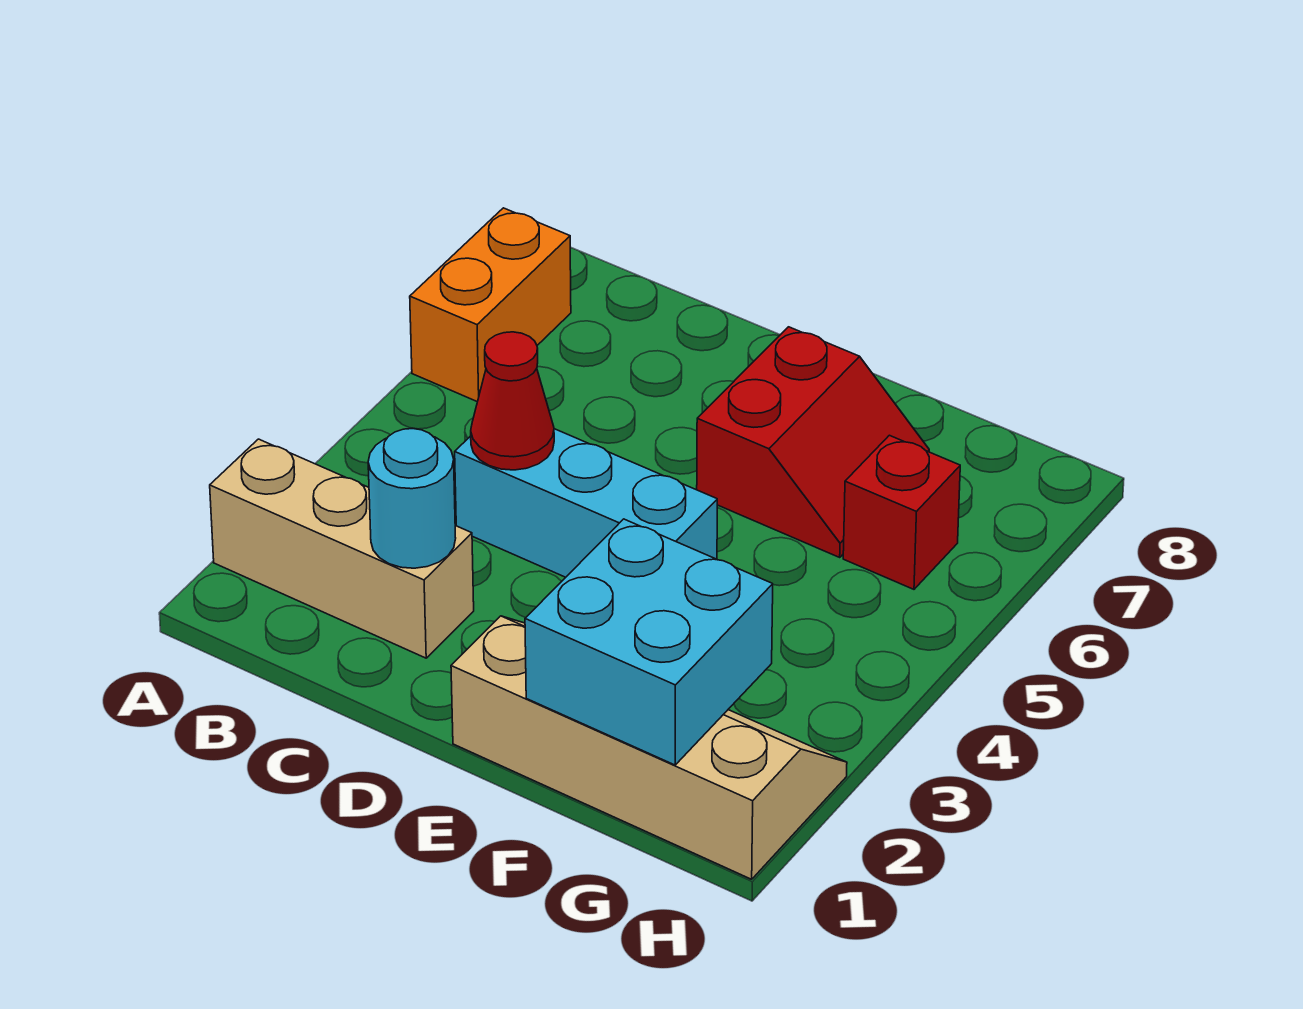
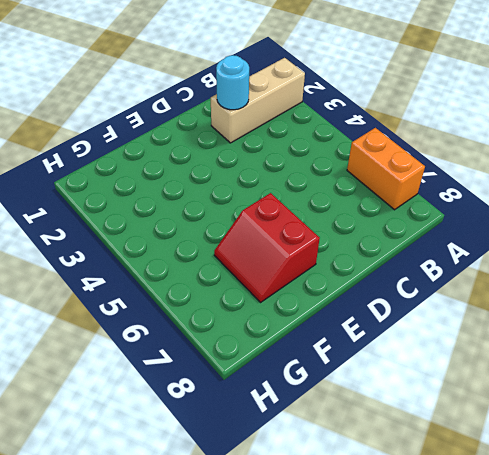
none -> cyan 1x3 brick [455,429,717,577]
none -> tan 2x4 slope [451,616,847,879]

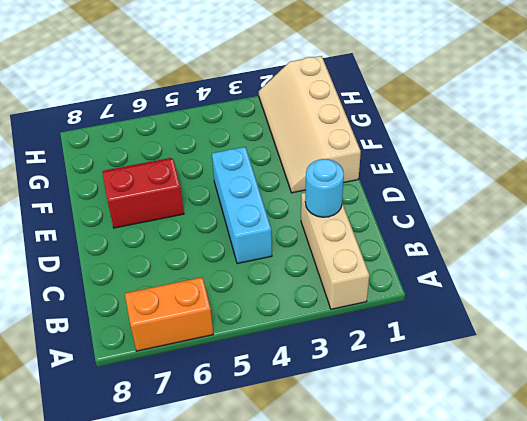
none -> red 1x1 brick [843,435,960,589]
none -> red 1x1 cone [471,332,554,470]

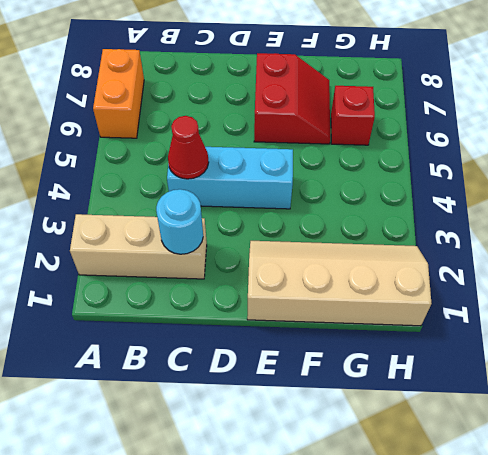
none -> cyan 2x2 brick [525,519,773,765]

